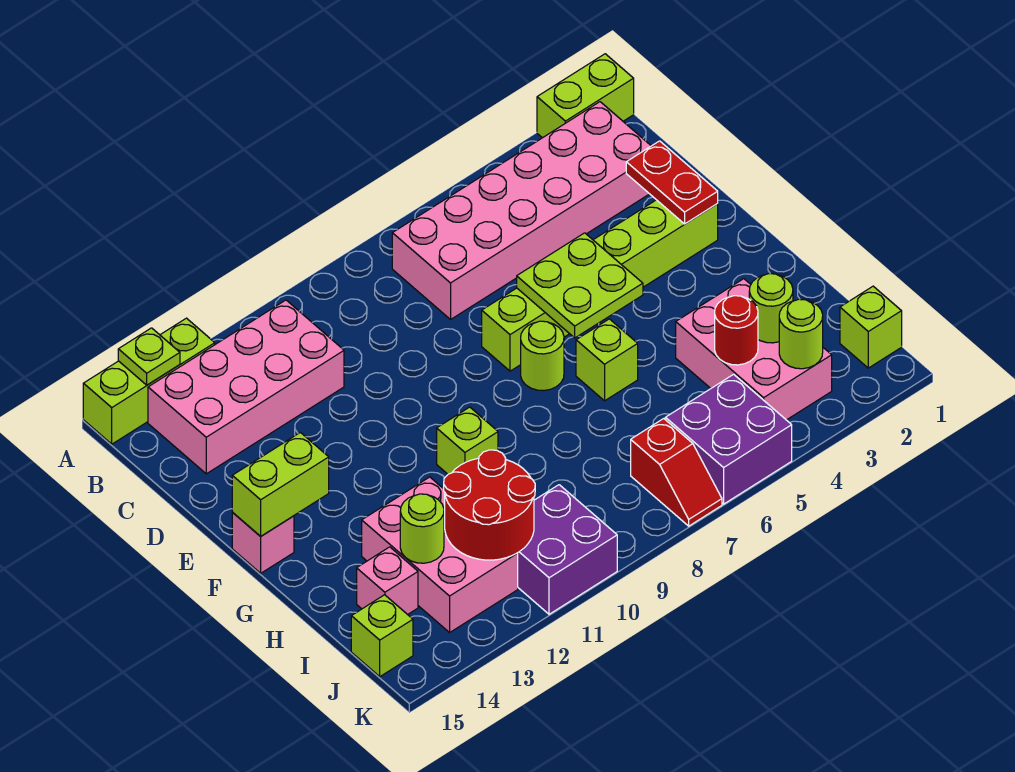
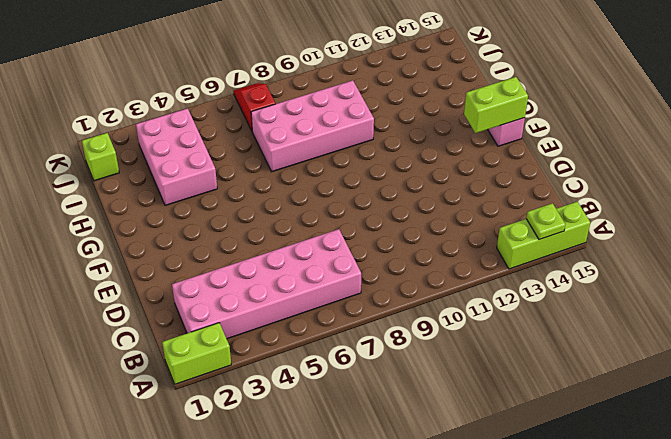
pink 2x4 brick [251,80,374,172] -> pink 2x4 brick moved to [148,300,344,474]
none -> lime 1x6 brick [482,200,718,371]
none -> lime 1x1 round brick [521,321,564,391]
none -> lime 1x1 brick [576,319,638,401]

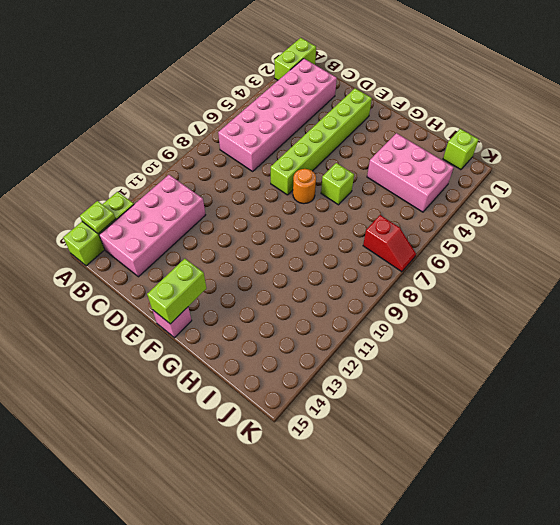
orange 1x1 round brick [293,169,316,204] -> lime 1x1 round brick [521,321,564,391]
none -> lime 1x1 brick [437,407,498,474]
none -> pink 2x3 brick [362,477,518,632]
none -> pink 1x1 brick [357,547,418,615]

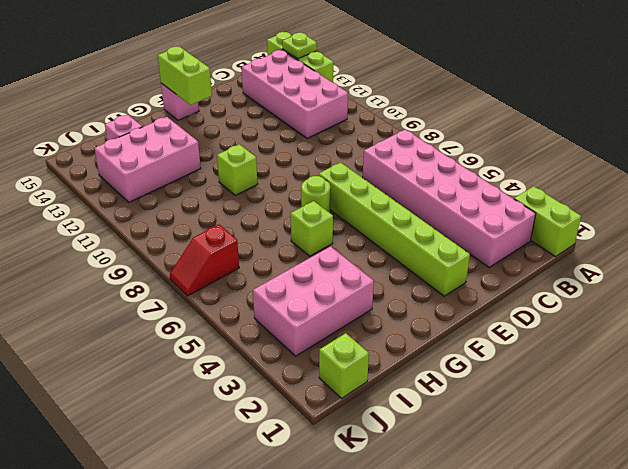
none -> purple 2x2 brick [665,374,792,504]
none -> purple 2x2 brick [518,485,617,614]
none -> lime 1x1 brick [351,595,413,677]

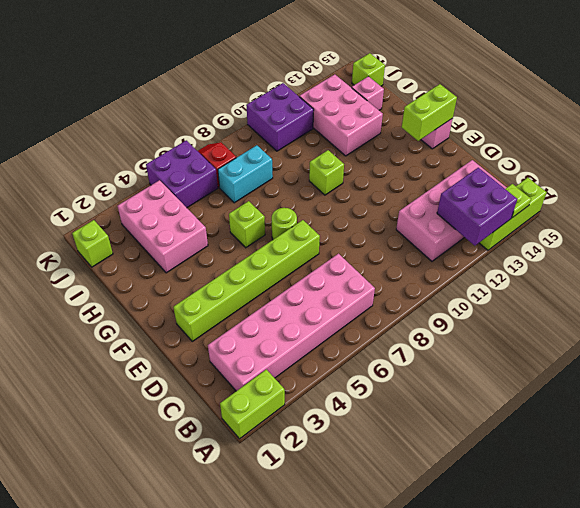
purple 2x2 brick [437,168,517,246] -> none
cyan 1x2 brick [218,145,273,203] -> none
none -> red 1x2 plate [626,141,718,224]
none -> lime 2x2 plate [517,233,643,338]
none -> lime 1x1 round brick [749,274,793,343]

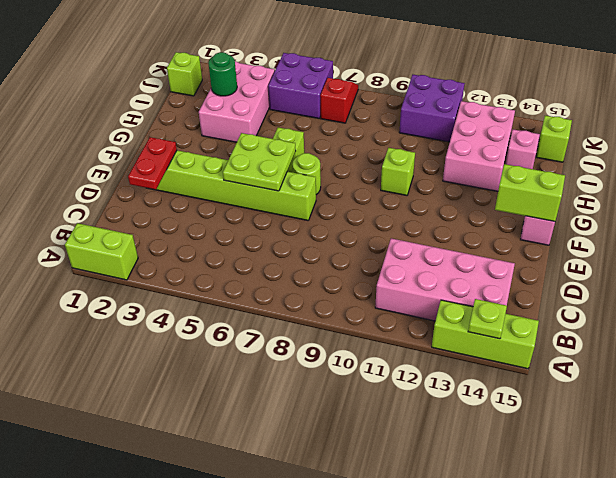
green 1x1 round brick [208,52,237,96] -> lime 1x1 round brick [749,274,793,343]
none -> pink 2x6 brick [392,102,651,319]
none -> red 1x1 round brick [715,296,758,365]
none -> red 2x2 round brick [444,450,535,560]

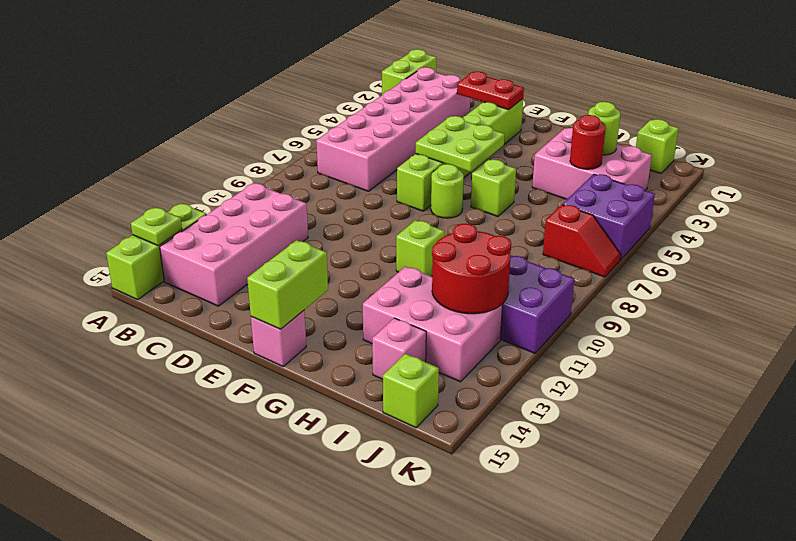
none -> lime 1x1 round brick [400,494,444,563]
none -> lime 1x1 round brick [779,299,823,369]

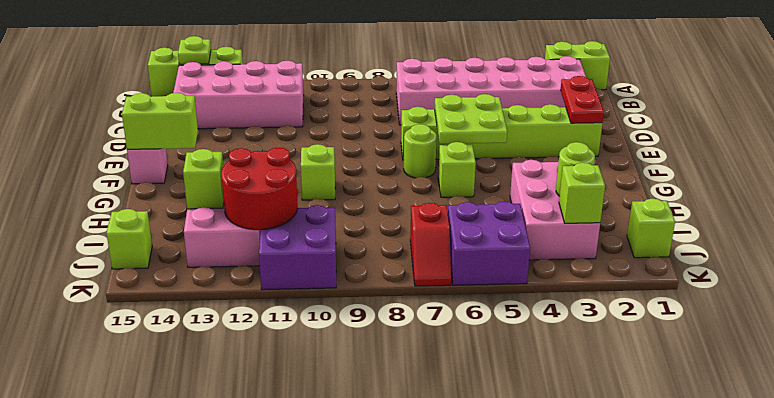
lime 1x1 brick [183,149,224,209] -> lime 1x1 round brick [400,494,444,563]
lime 1x1 brick [559,163,605,223] -> lime 1x1 round brick [779,299,823,369]
none -> pink 1x1 brick [357,547,418,615]
none -> red 1x1 round brick [715,296,758,365]

